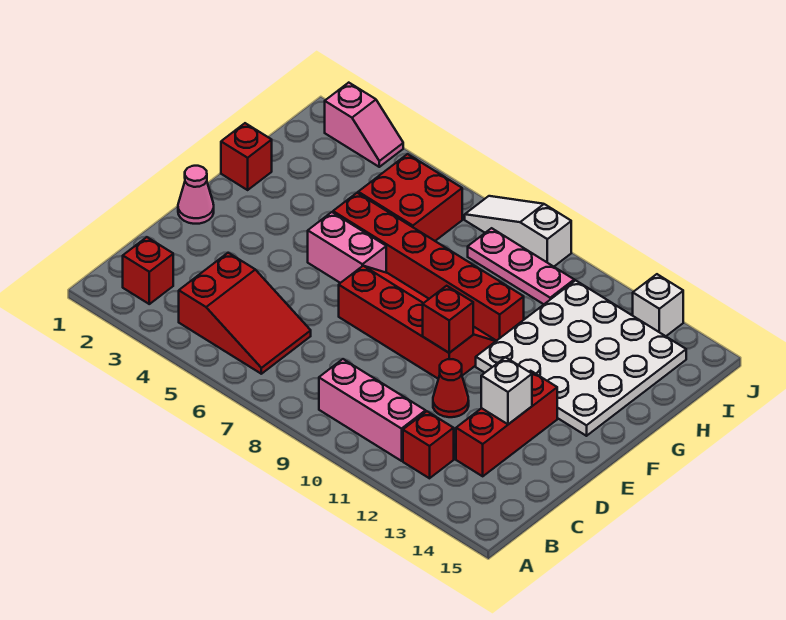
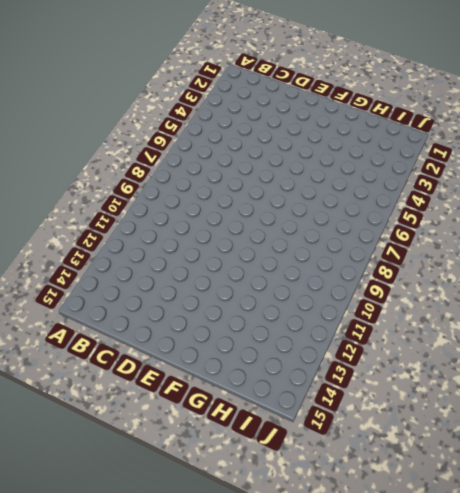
none -> red 1x1 brick [123,237,173,304]
none -> red 2x3 slope [179,253,311,374]
none -> pink 1x3 brick [319,359,426,461]

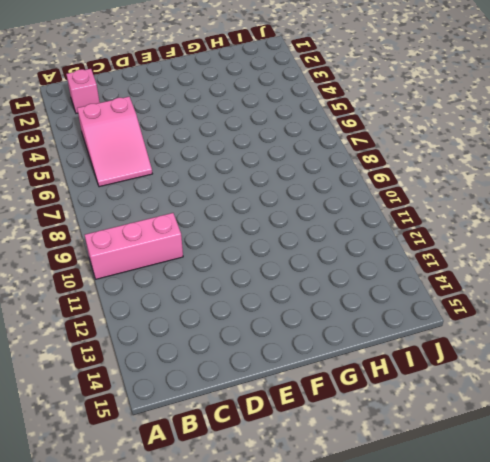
pink 1x3 brick [85,213,183,279] -> pink 1x3 brick turned to [319,359,426,461]
pink 1x1 brick [66,69,100,113] -> red 1x1 brick [123,237,173,304]
pink 2x3 slope [77,97,152,187] -> red 2x3 slope [179,253,311,374]
none -> red 1x1 brick [403,411,454,478]
none -> red 1x3 brick [456,371,557,476]
none -> red 1x1 cone [433,359,469,417]

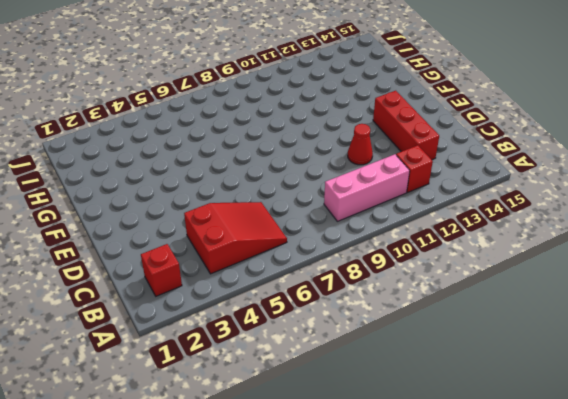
none -> pink 1x1 cone [178,166,214,224]
none -> red 2x4 slope [339,266,496,379]
none -> pink 1x2 brick [308,212,386,283]

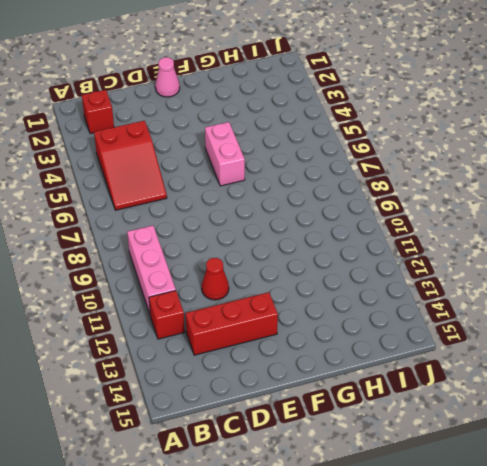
none -> red 2x4 slope [339,266,496,379]
none -> white 4x4 plate [476,280,686,436]
none -> red 1x1 brick [221,123,272,190]

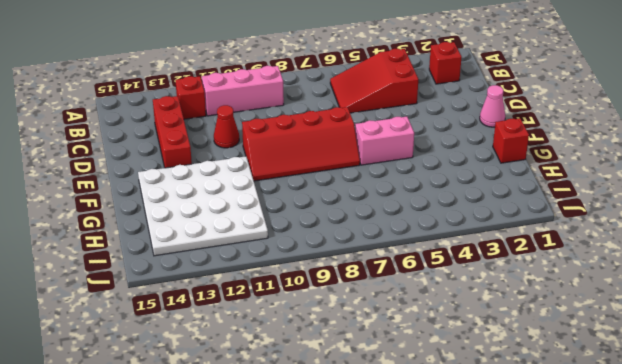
none -> red 1x6 brick [333,193,524,341]
none -> red 2x2 brick [358,154,462,241]
none -> pink 1x3 plate [468,228,574,304]

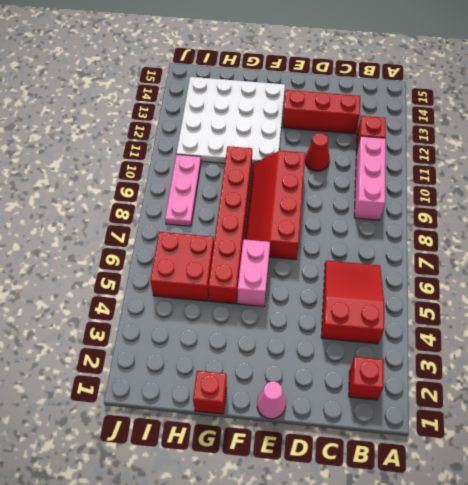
none -> pink 1x2 slope [325,83,403,167]
none -> white 1x3 slope [465,196,571,267]
none -> white 1x1 brick [633,274,683,336]

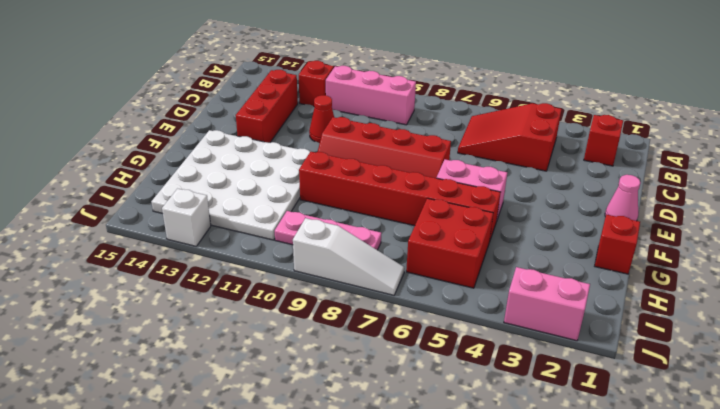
pink 1x2 brick [504,267,590,341] -> pink 1x2 slope [325,83,403,167]
none -> white 1x1 brick [481,357,532,424]
none -> red 1x1 brick [423,286,473,353]

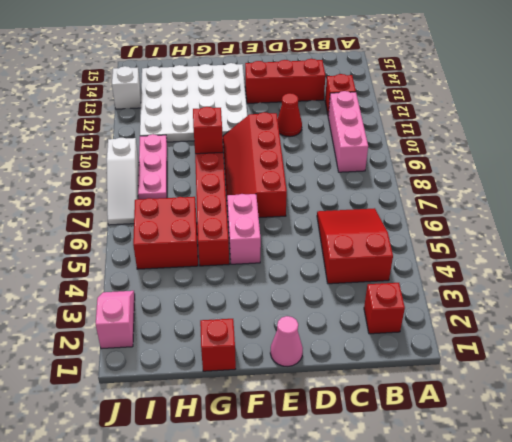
red 1x1 brick [193,107,223,154] -> red 1x1 brick moved to [423,286,473,353]
none -> white 1x1 brick [481,357,532,424]

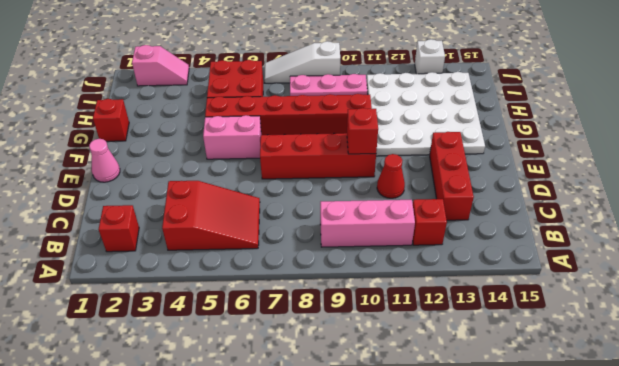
none -> white 1x1 brick [481,357,532,424]

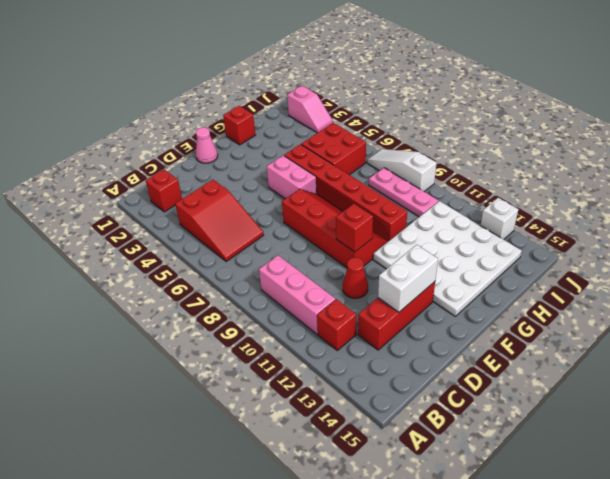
white 1x2 brick [378,245,438,312] -> white 1x1 brick [481,357,532,424]

